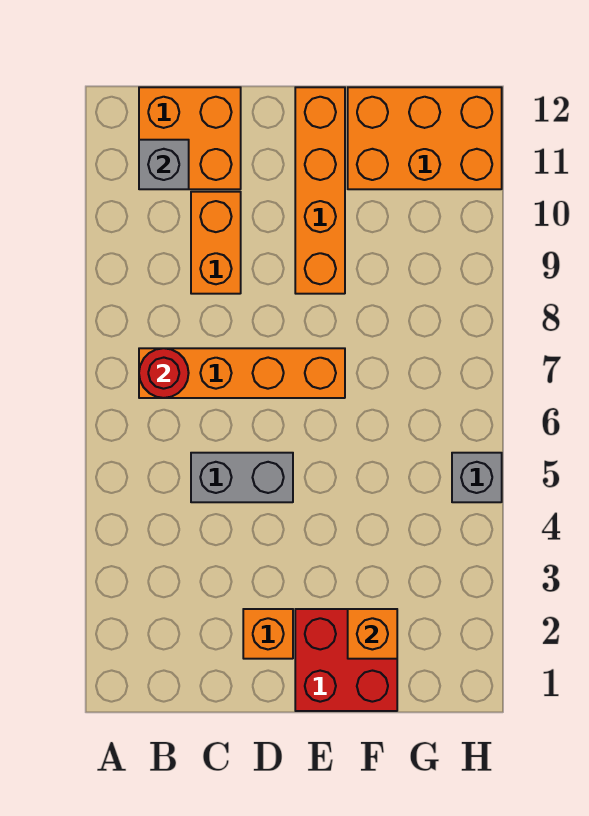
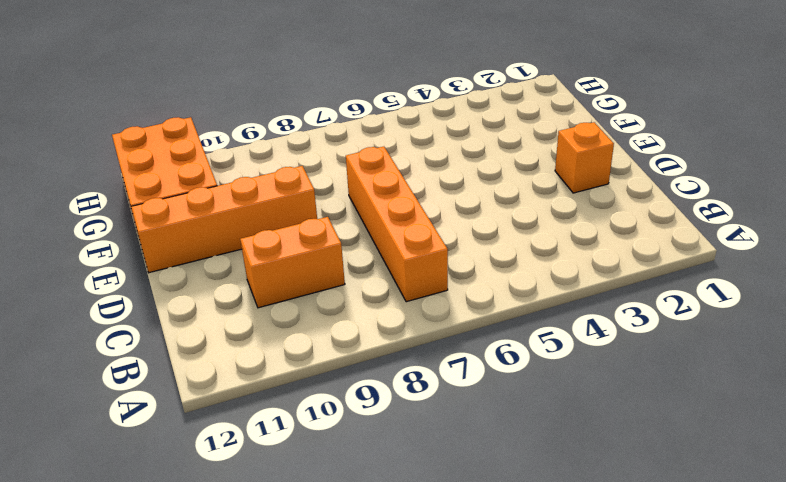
none -> orange 2x2 brick [139,87,241,189]
none -> grey 1x2 brick [191,453,293,502]
none -> red 2x2 brick [295,609,397,711]

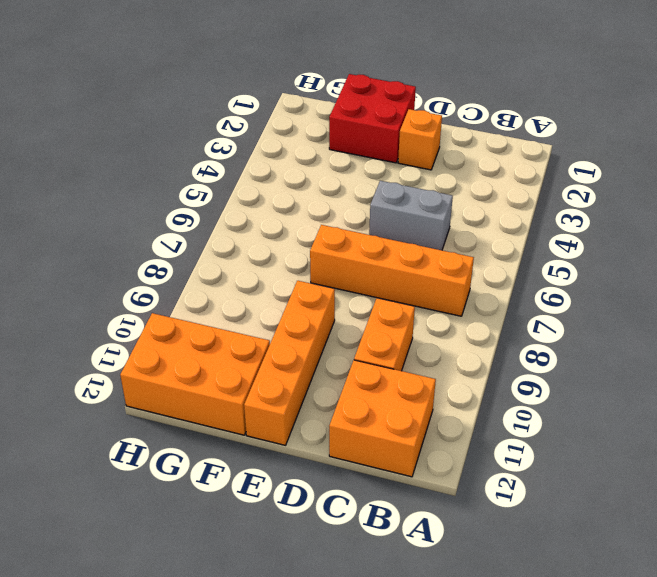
none -> grey 1x1 brick [452,453,502,502]
none -> red 1x1 round brick [139,348,189,398]
none -> grey 1x1 brick [139,140,189,189]

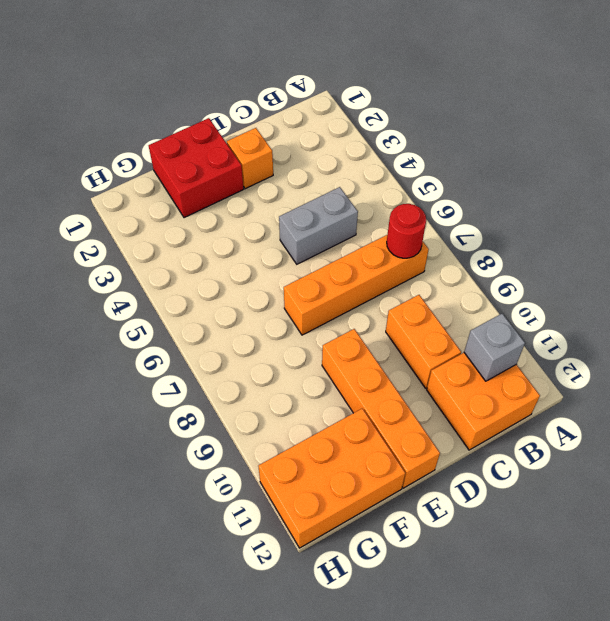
none -> grey 1x1 brick [452,453,502,502]
none -> orange 1x1 brick [348,609,397,659]

